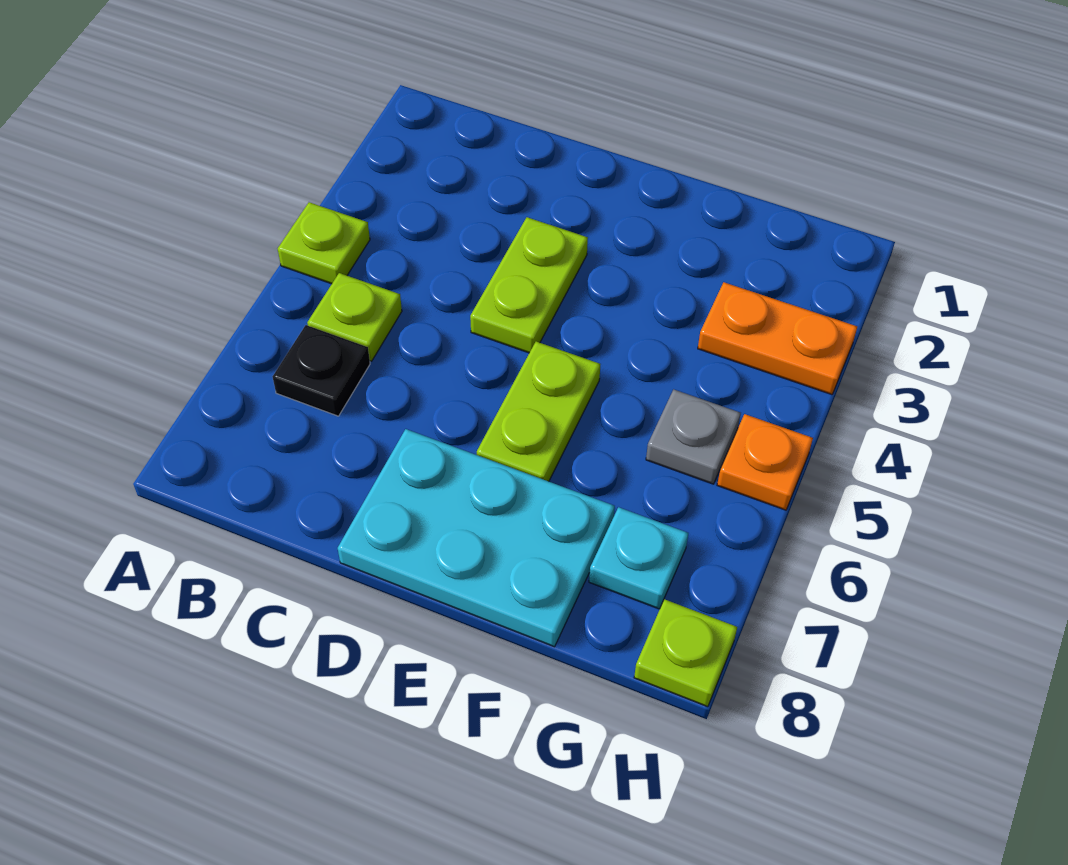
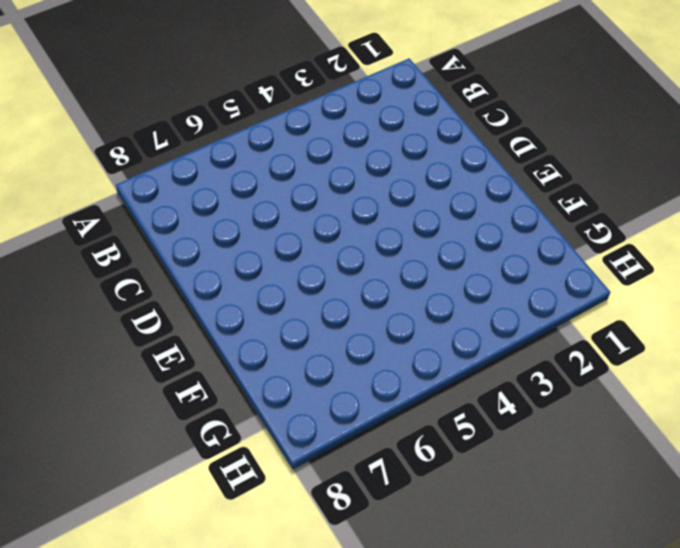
none -> lime 1x1 plate [278,202,370,284]
none -> lime 1x1 plate [307,273,402,361]

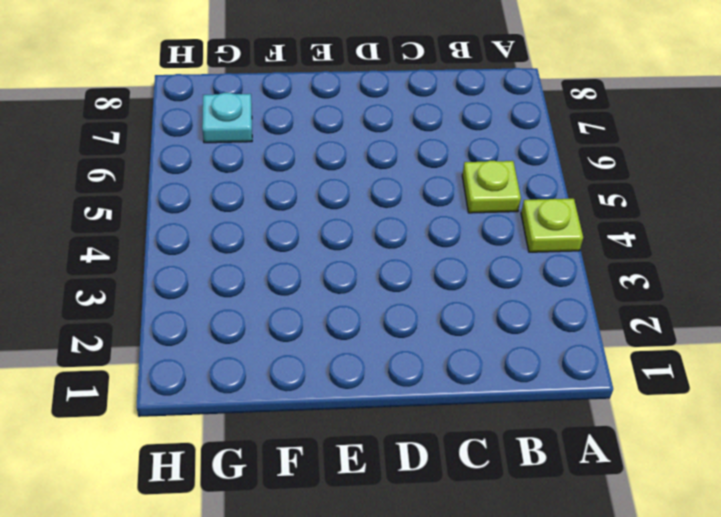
none -> black 1x1 plate [273,325,370,416]
none -> lime 1x2 plate [470,217,588,353]

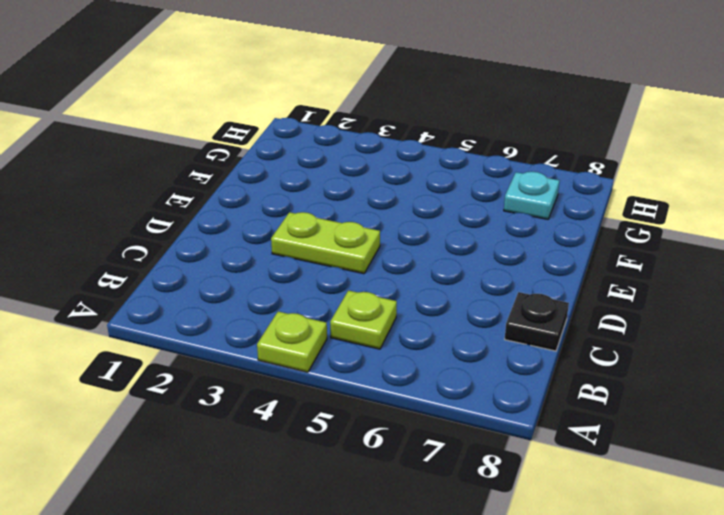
black 1x1 plate [505,292,569,351] -> black 1x1 plate moved to [273,325,370,416]
none -> cyan 2x3 plate [338,429,615,647]
none -> lime 1x2 plate [477,342,600,481]

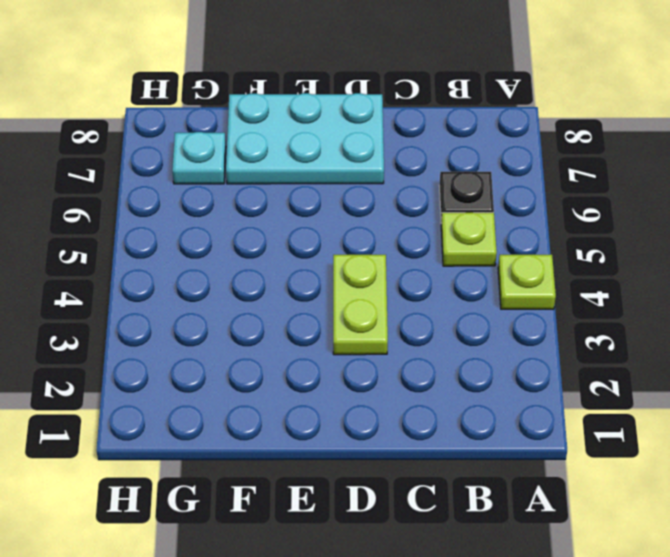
none -> lime 1x2 plate [477,342,600,481]
none -> orange 1x2 plate [698,282,857,394]

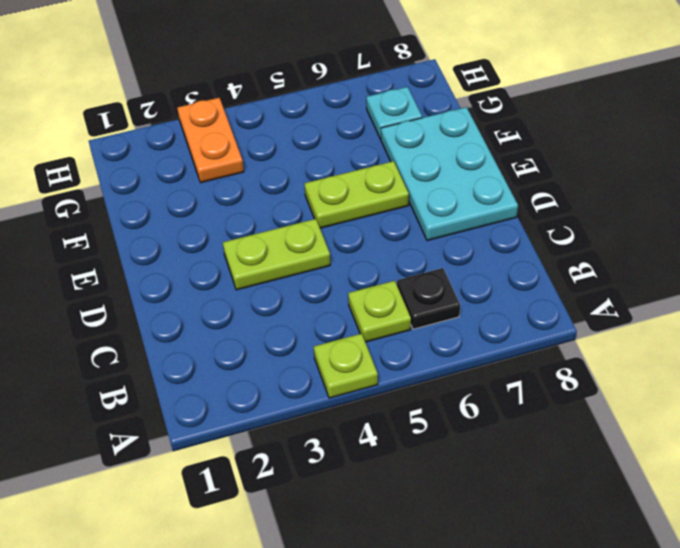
none -> grey 1x1 plate [646,389,741,484]
none -> orange 1x1 plate [717,414,813,510]

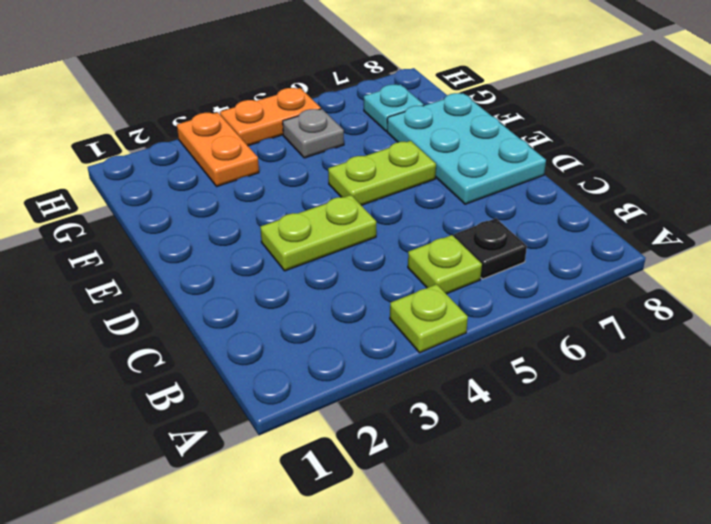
orange 1x2 plate [220,88,321,146] -> orange 1x1 plate [717,414,813,510]
none -> lime 1x1 plate [634,599,737,707]

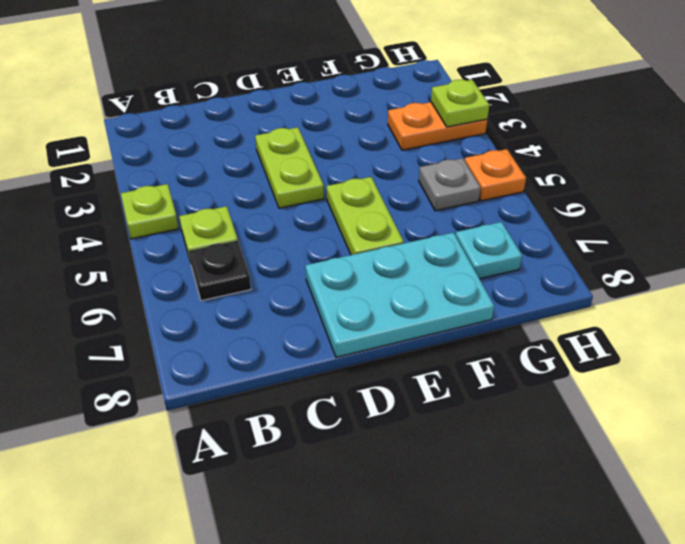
lime 1x1 plate [431,80,489,127] -> lime 1x1 plate moved to [634,599,737,707]

